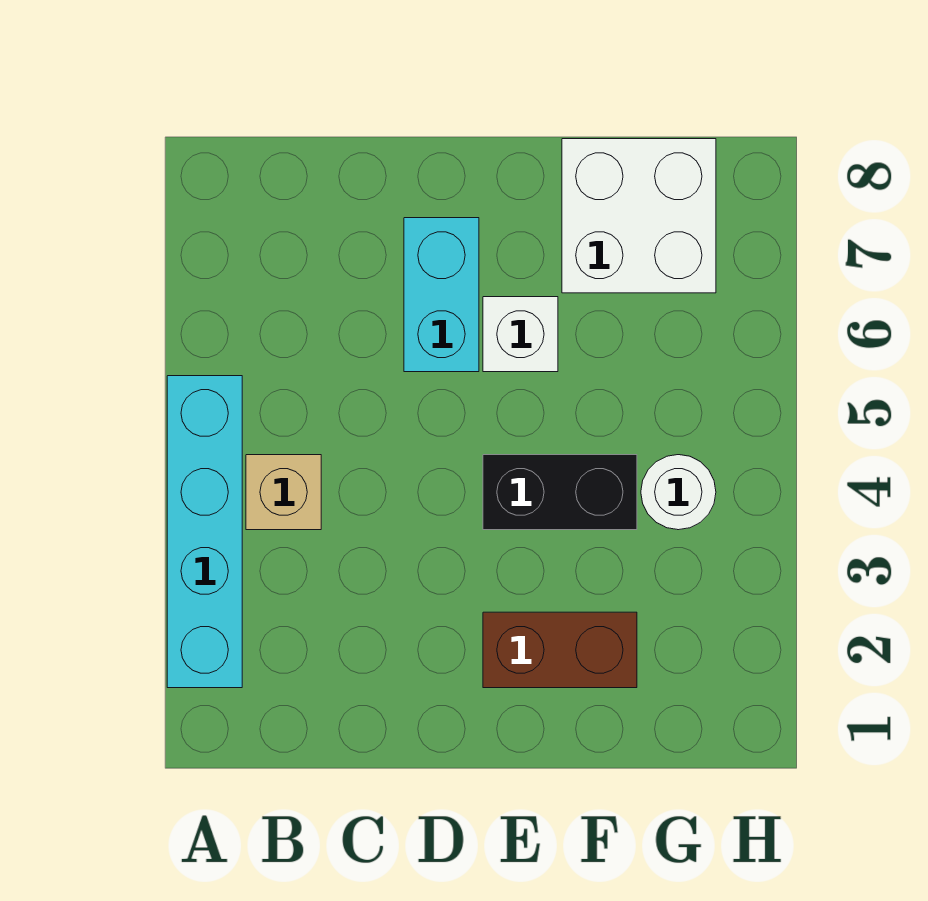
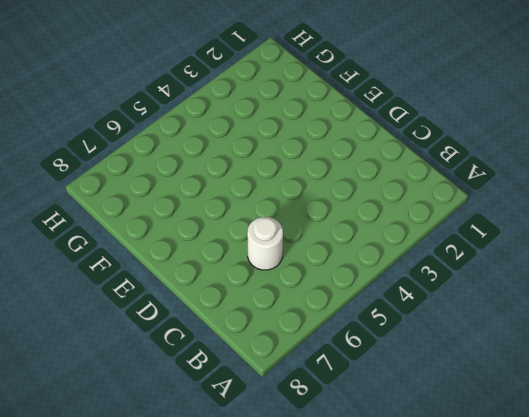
white 1x1 round brick [247,217,283,270] -> white 1x1 round brick moved to [641,455,716,530]
none -> cyan 1x4 brick [167,376,242,688]
none -> tan 1x1 brick [246,455,321,530]

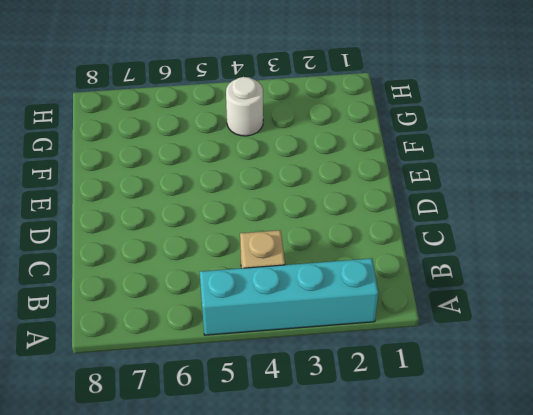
none -> cyan 1x2 brick [404,218,479,372]
none -> brown 1x2 brick [483,612,637,688]

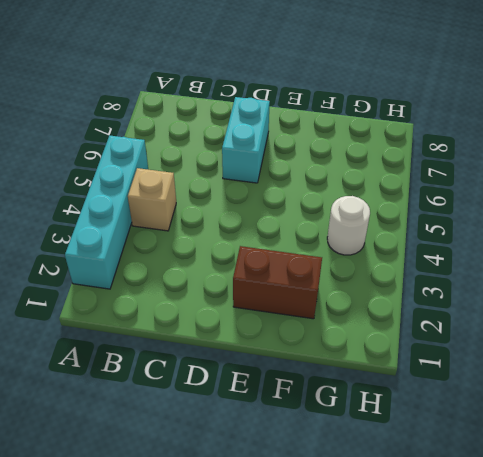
none -> black 1x2 brick [483,455,637,530]
none -> white 1x1 brick [483,297,558,372]

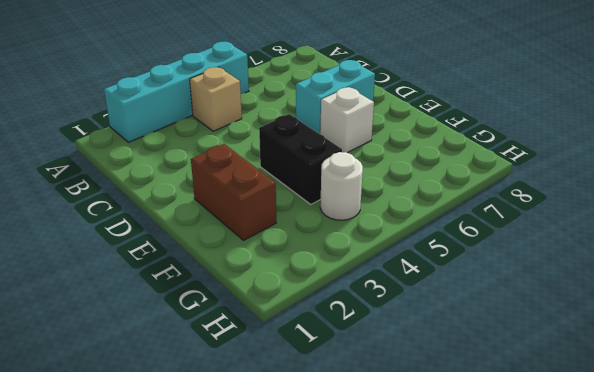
none -> white 2x2 brick [562,139,716,293]

